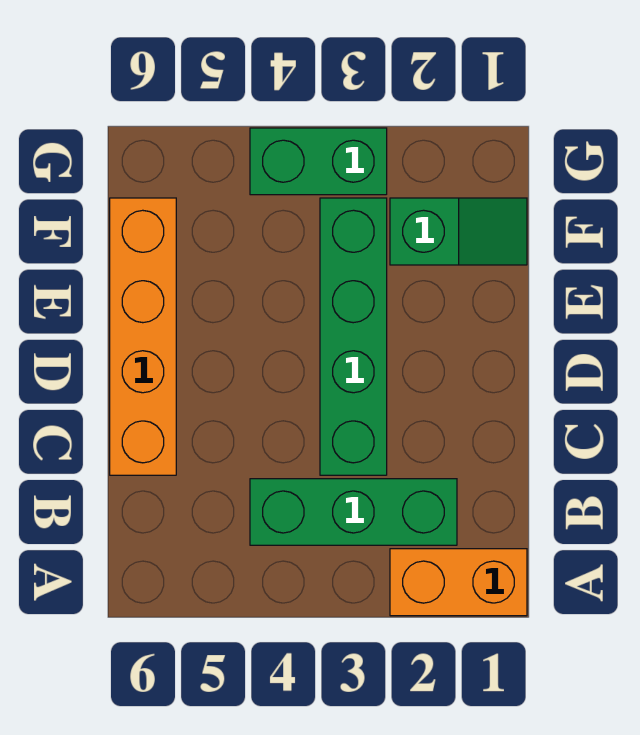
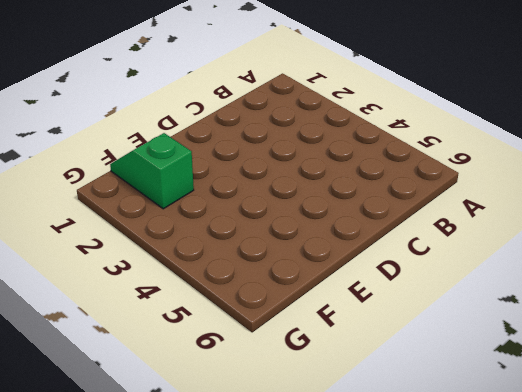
none -> orange 1x2 brick [390,549,527,616]
none -> green 1x3 brick [250,479,457,545]

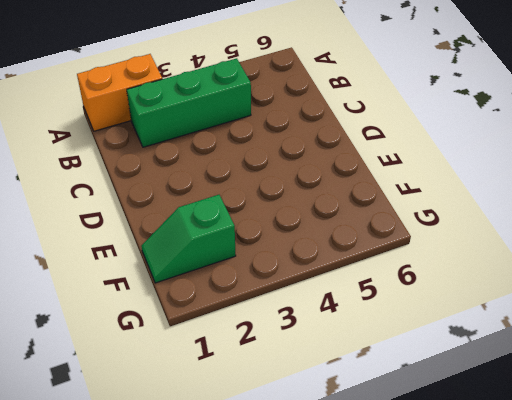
none -> green 1x4 brick [320,198,387,475]
none -> orange 1x4 brick [110,198,176,475]

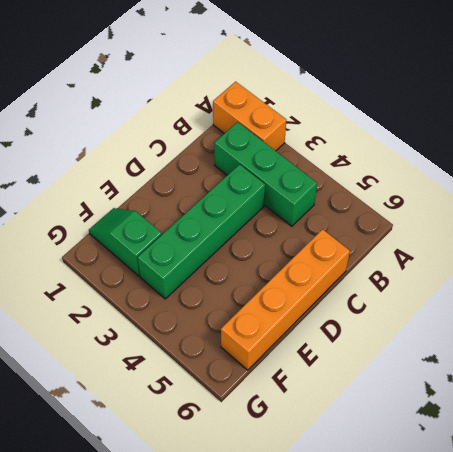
none -> green 1x2 brick [250,128,387,195]

